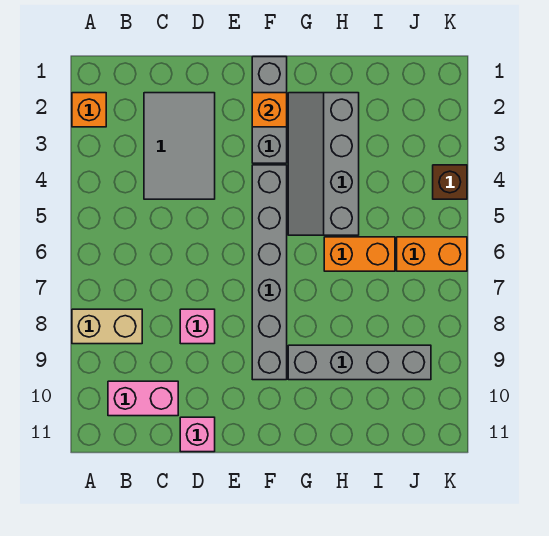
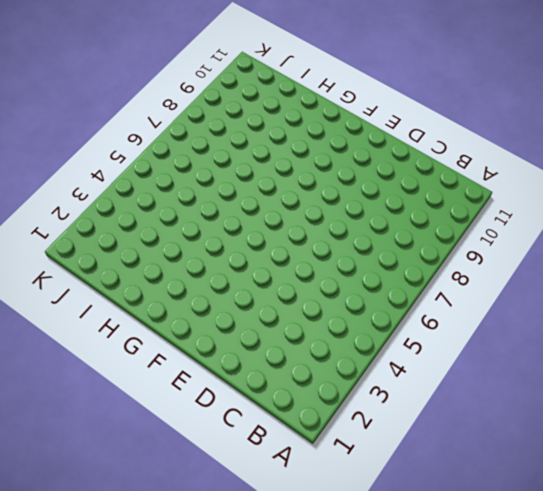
none -> orange 1x1 brick [72,93,106,127]
none -> tan 1x2 brick [72,309,142,344]
none -> pink 1x2 brick [108,381,178,416]

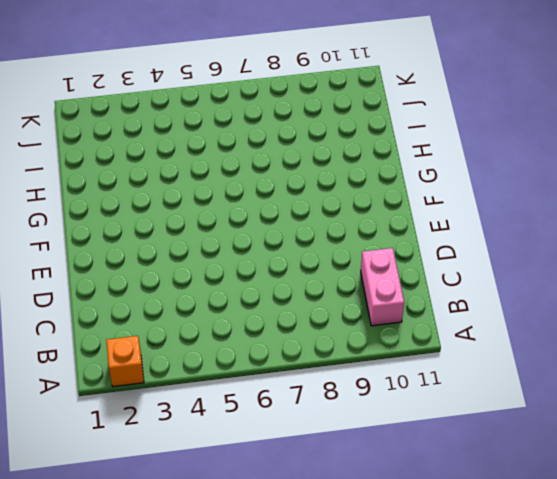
none -> tan 1x2 brick [72,309,142,344]
none -> grey 2x3 tile [144,93,215,199]
none -> pink 1x1 brick [180,309,215,344]

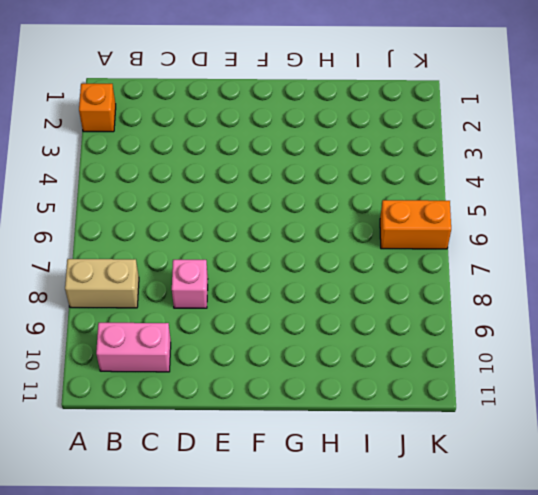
none -> grey 2x3 tile [144,93,215,199]
none -> pink 1x1 brick [180,417,215,452]
none -> grey 1x3 brick [252,57,287,163]

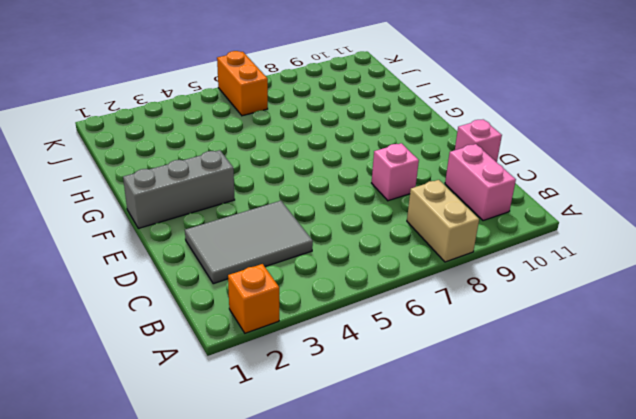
none -> grey 1x6 brick [252,165,287,380]
none -> grey 2x4 slope [288,93,359,235]
none -> grey 1x4 brick [288,345,431,380]

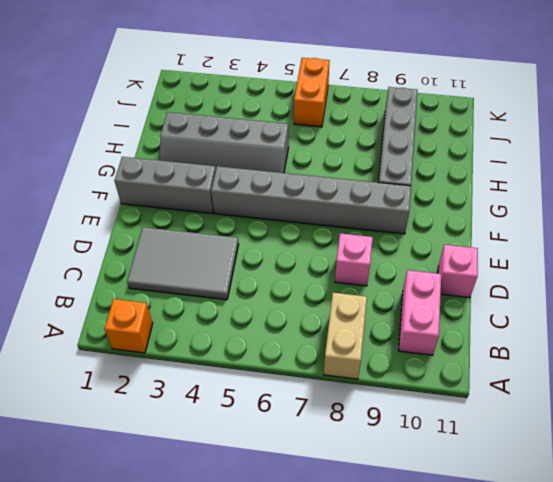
none -> orange 1x2 brick [324,237,395,271]
none -> brown 1x1 brick [433,165,467,199]
none -> orange 1x1 brick [252,93,287,127]

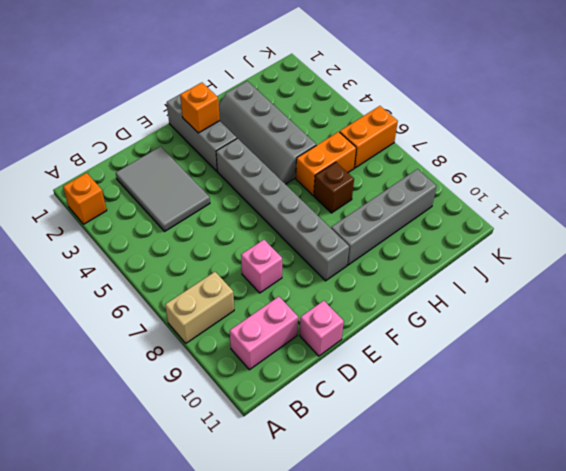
brown 1x1 brick [314,162,354,213] -> brown 1x1 brick moved to [433,165,467,199]

